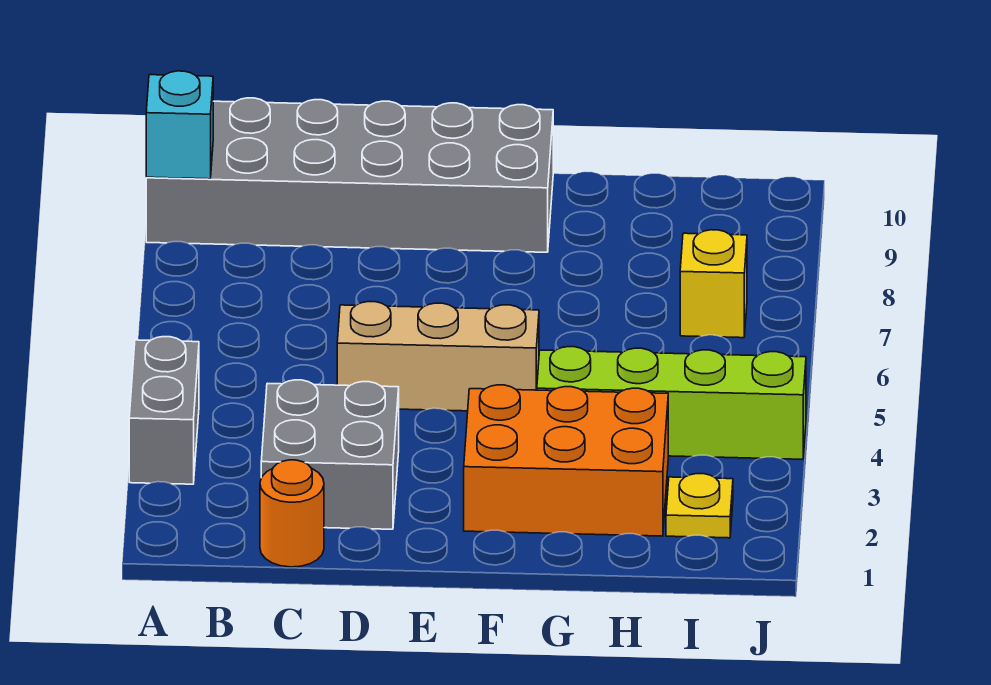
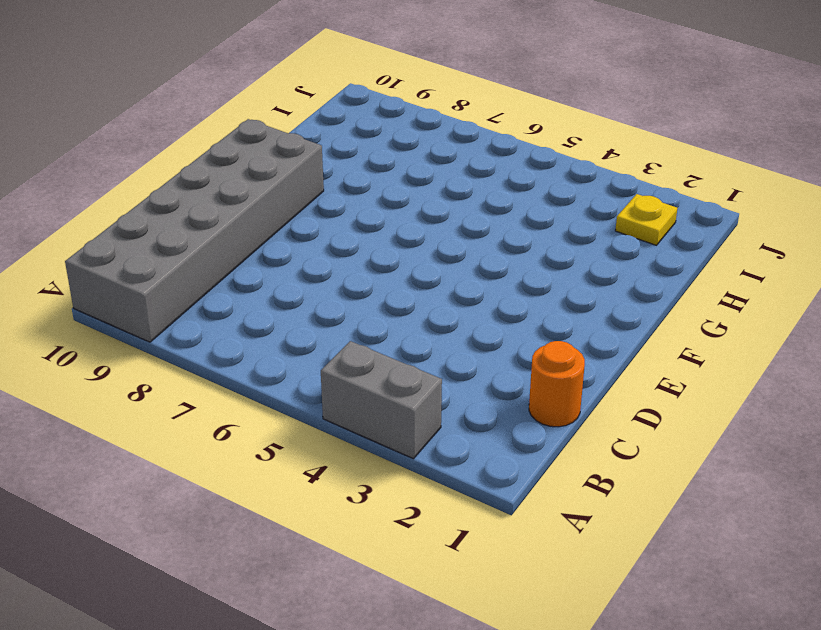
none -> grey 2x2 brick [261,380,399,529]
none -> tan 1x3 brick [337,302,539,411]

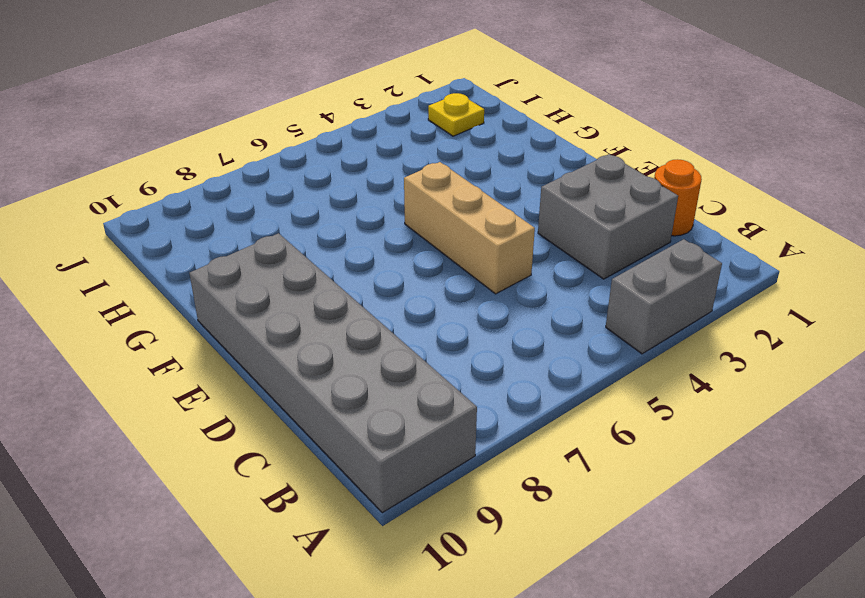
none -> orange 2x3 brick [464,385,668,536]
none -> lime 1x4 brick [537,347,806,459]

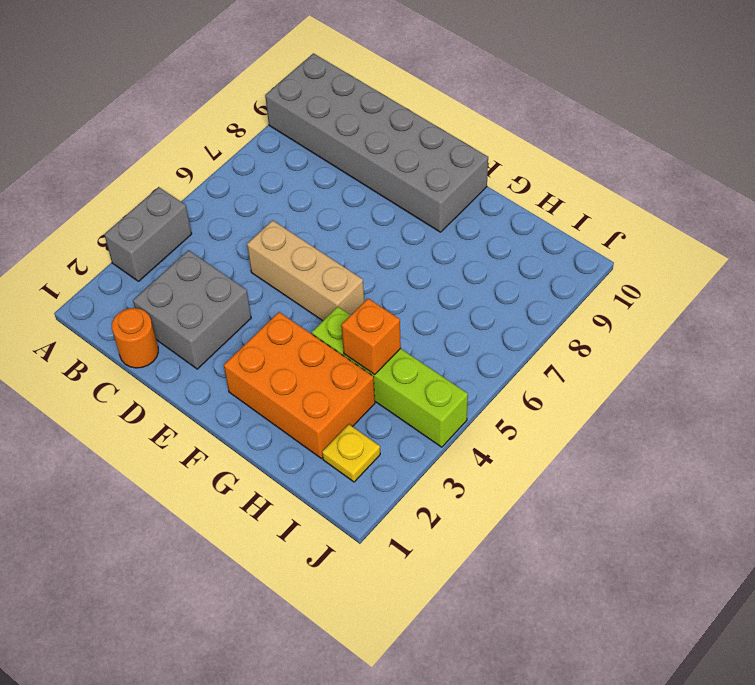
orange 1x1 brick [341,299,401,375] -> none
none -> yellow 1x1 brick [680,230,747,338]
none -> cyan 1x1 brick [146,71,213,179]

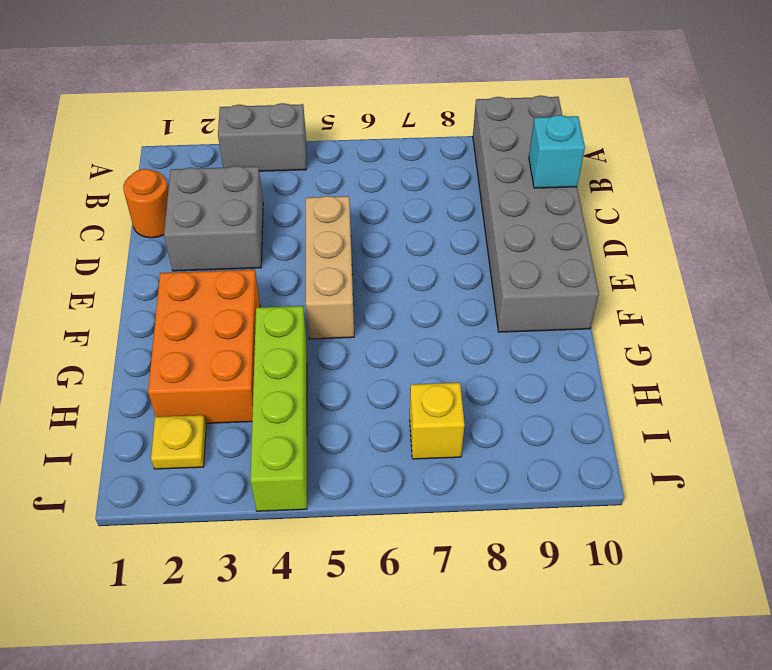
cyan 1x1 brick [529,115,585,188] -> cyan 1x1 brick moved to [146,71,213,179]

